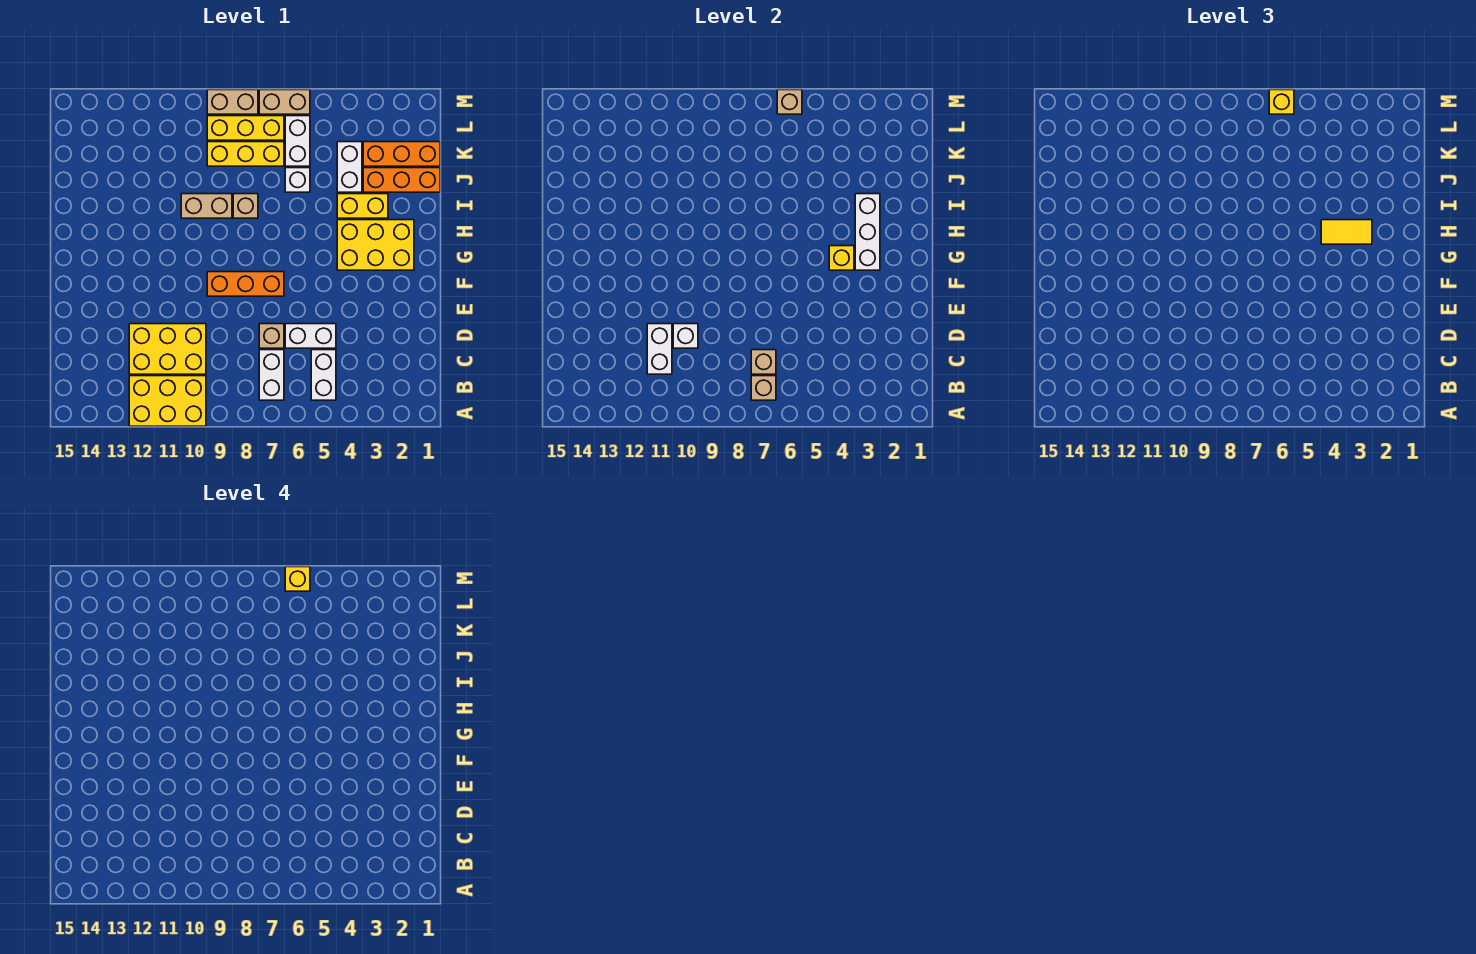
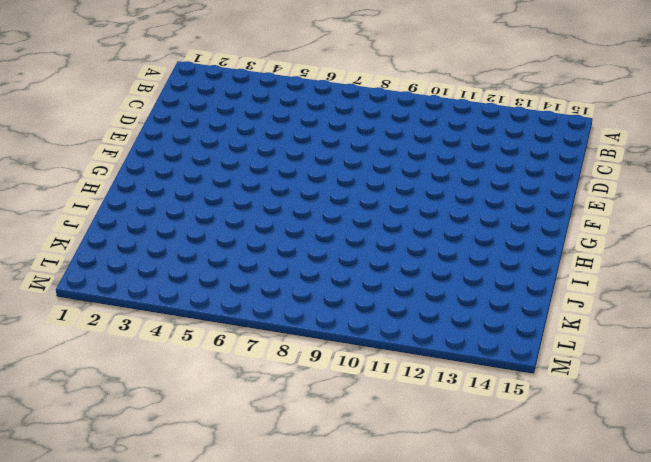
none -> yellow 2x3 brick [129,376,206,426]
none -> white 1x2 brick [311,350,336,400]
none -> white 1x2 brick [259,350,284,400]
none -> yellow 2x3 brick [129,324,206,374]

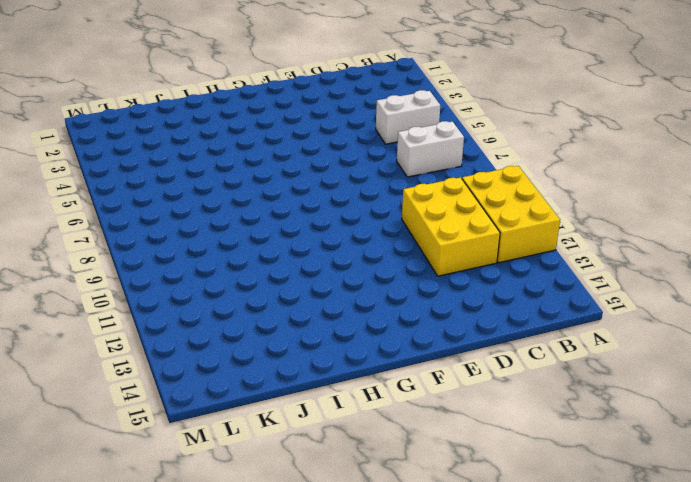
none -> white 1x2 brick [285,324,336,348]
none -> tan 1x1 brick [259,324,284,348]
none -> orange 1x3 brick [207,272,284,296]
none -> yellow 2x3 brick [337,220,414,270]

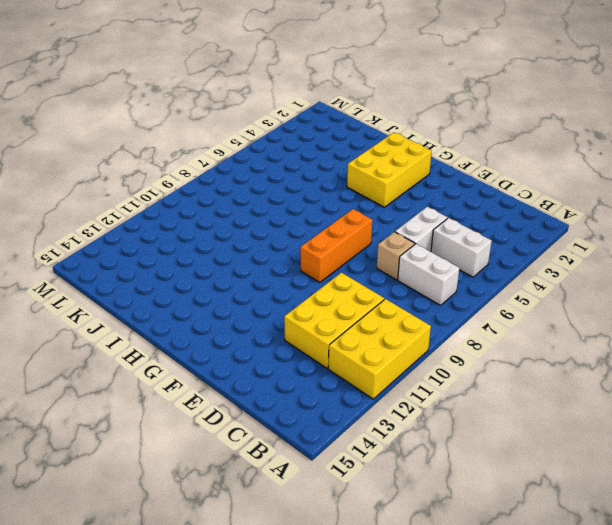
none -> yellow 1x2 brick [337,194,388,218]
none -> tan 1x1 brick [233,194,258,218]
none -> tan 1x2 brick [181,194,232,218]
none -> orange 1x3 brick [363,168,440,192]

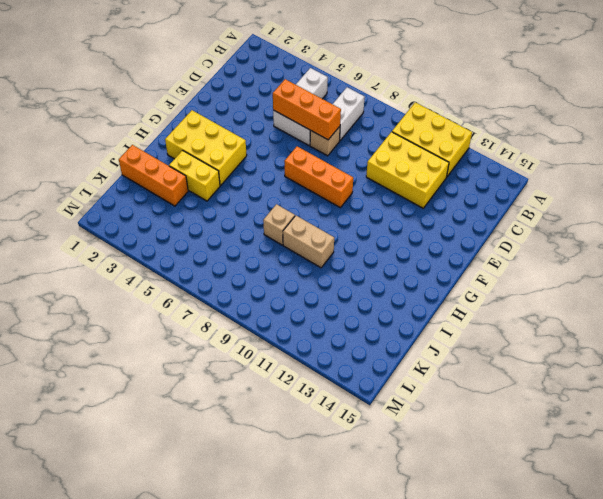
orange 1x3 brick [273,79,341,140] -> orange 1x3 brick moved to [363,142,440,166]
none -> white 1x2 brick [337,142,362,192]
none -> white 1x1 brick [285,168,310,192]
none -> white 1x2 brick [285,116,310,166]
none -> yellow 1x3 brick [207,142,284,166]

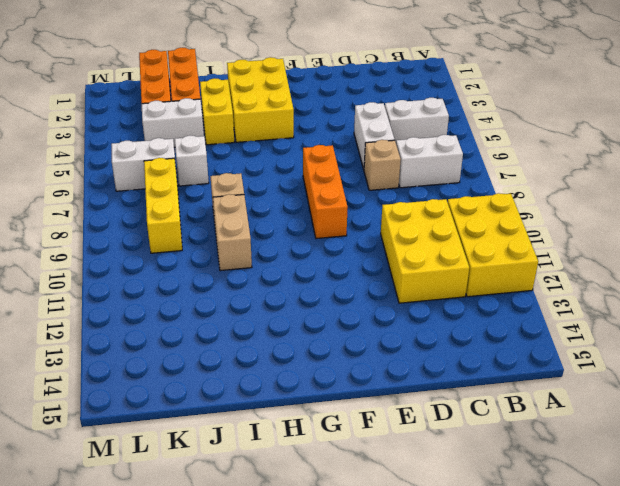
none -> yellow 1x3 brick [207,116,284,140]
none -> tan 1x2 brick [259,90,310,114]
none -> tan 1x2 brick [207,90,258,114]
none -> tan 1x1 brick [751,376,776,400]

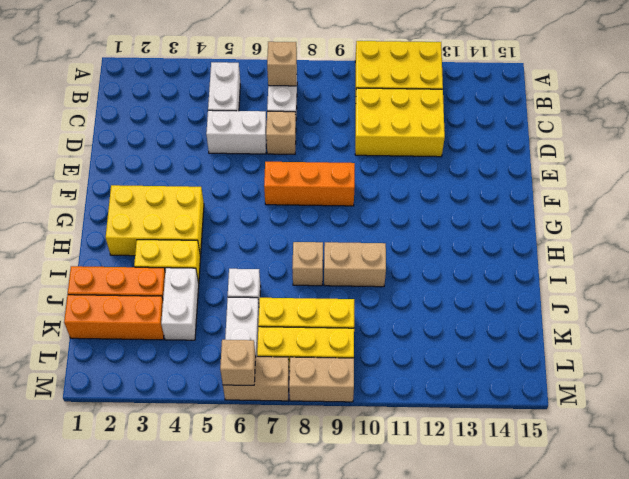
none -> tan 1x1 brick [751,350,776,374]
none -> white 1x2 brick [647,324,672,374]
none -> white 1x1 brick [673,324,698,348]
none -> white 1x3 brick [855,194,880,270]

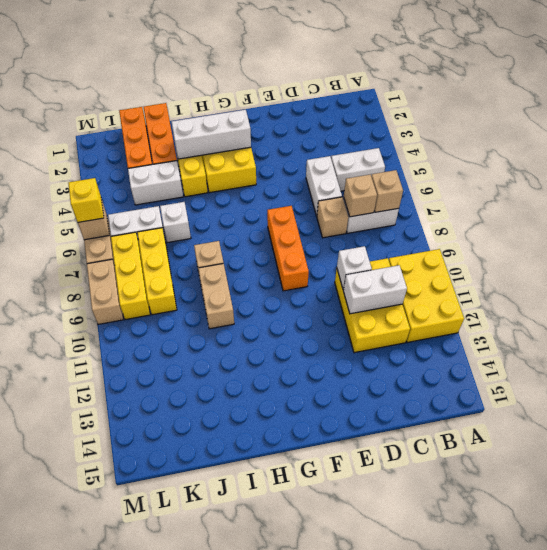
none -> yellow 1x1 brick [829,246,854,270]
none -> yellow 1x2 tile [1321,220,1372,244]
none -> yellow 1x1 brick [285,567,310,591]

